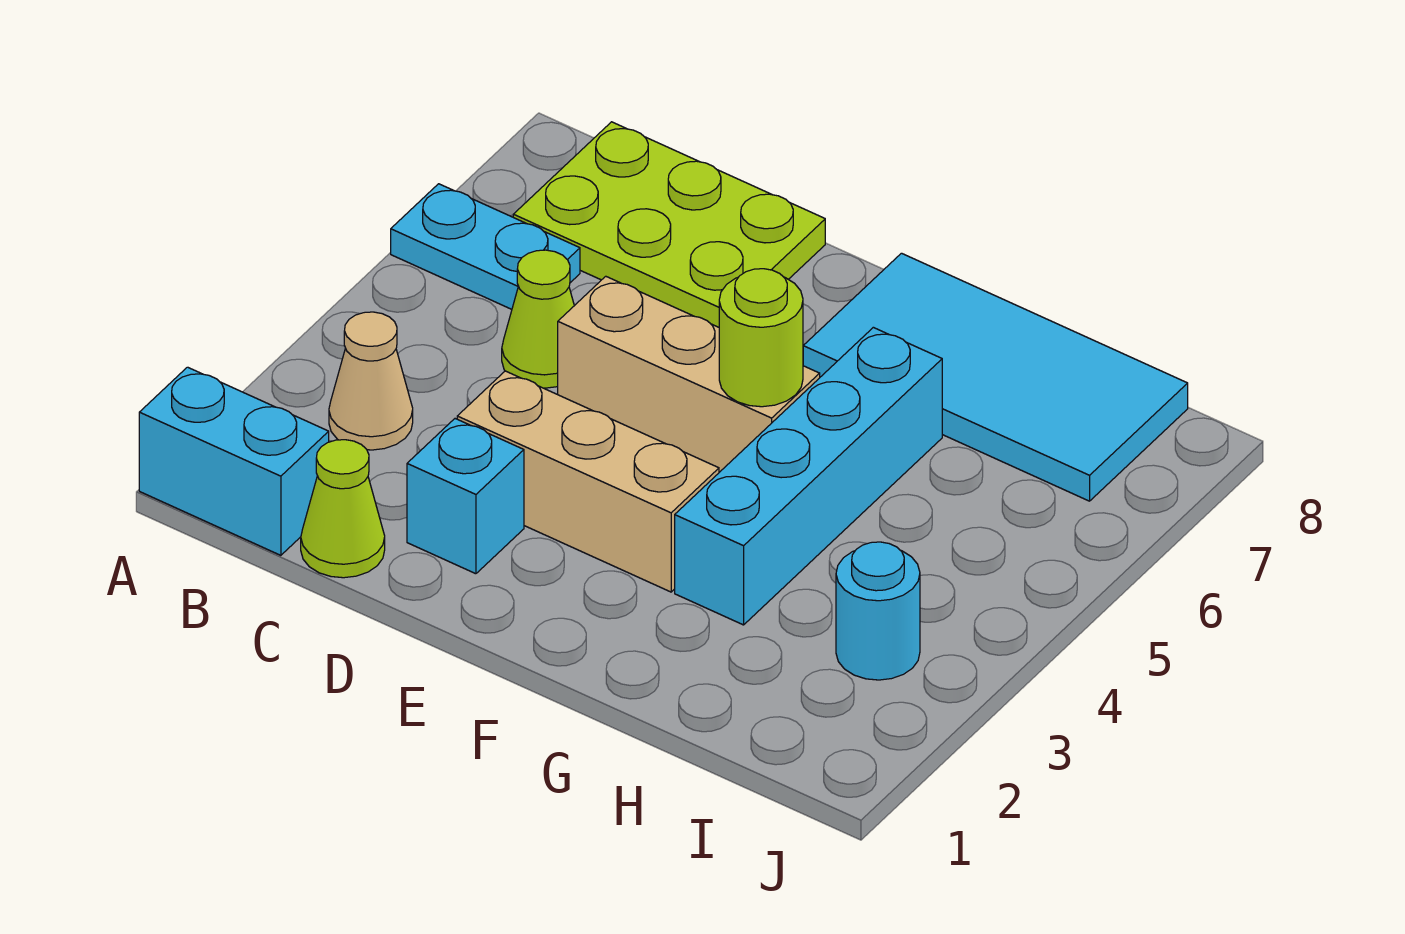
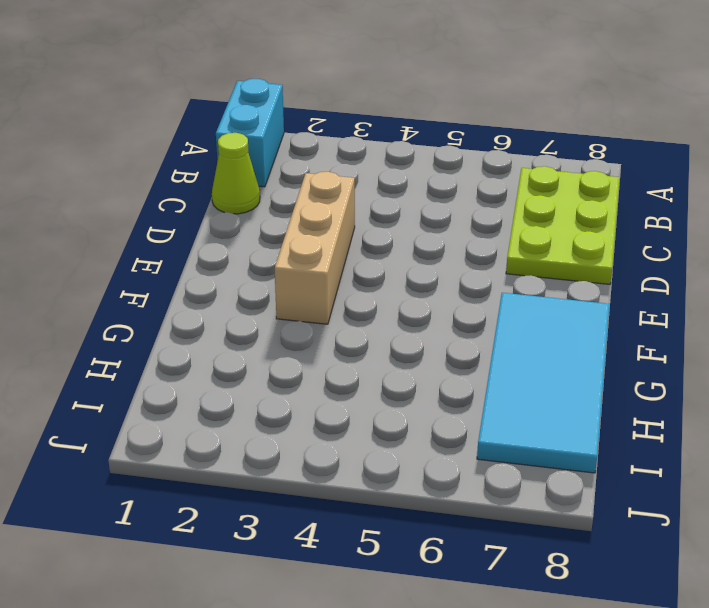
none -> cyan 1x2 plate [391,184,580,309]
none -> tan 1x1 cone [329,312,413,450]
none -> lime 1x1 cone [502,250,574,388]

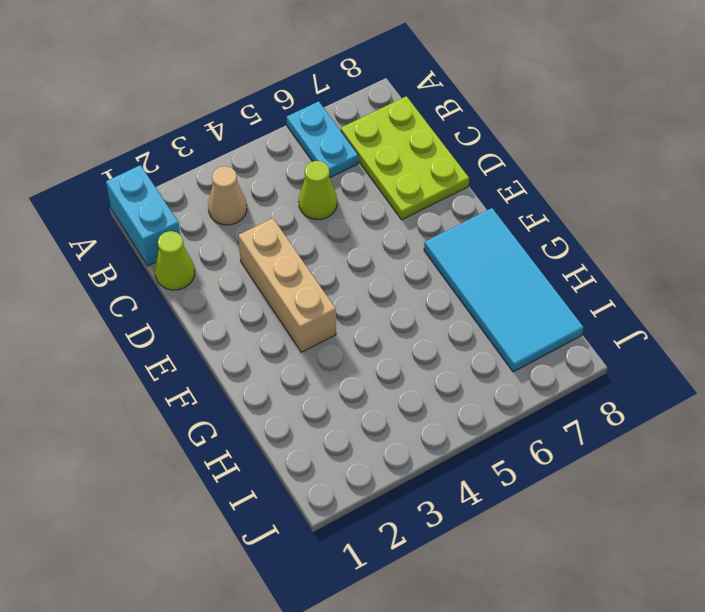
none -> cyan 1x1 brick [407,419,524,574]
none -> tan 1x3 brick [558,276,820,472]
none -> cyan 1x4 brick [675,327,942,625]

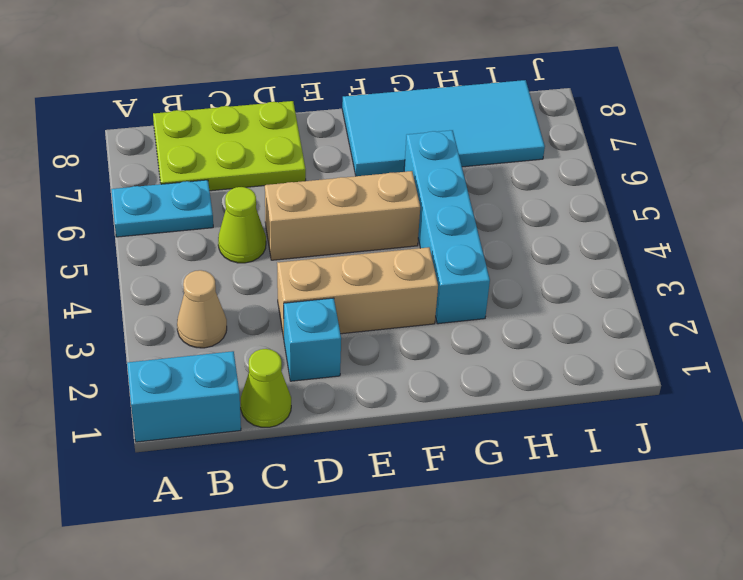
none -> cyan 1x1 round brick [836,542,920,680]
none -> lime 1x1 round brick [719,269,803,407]

